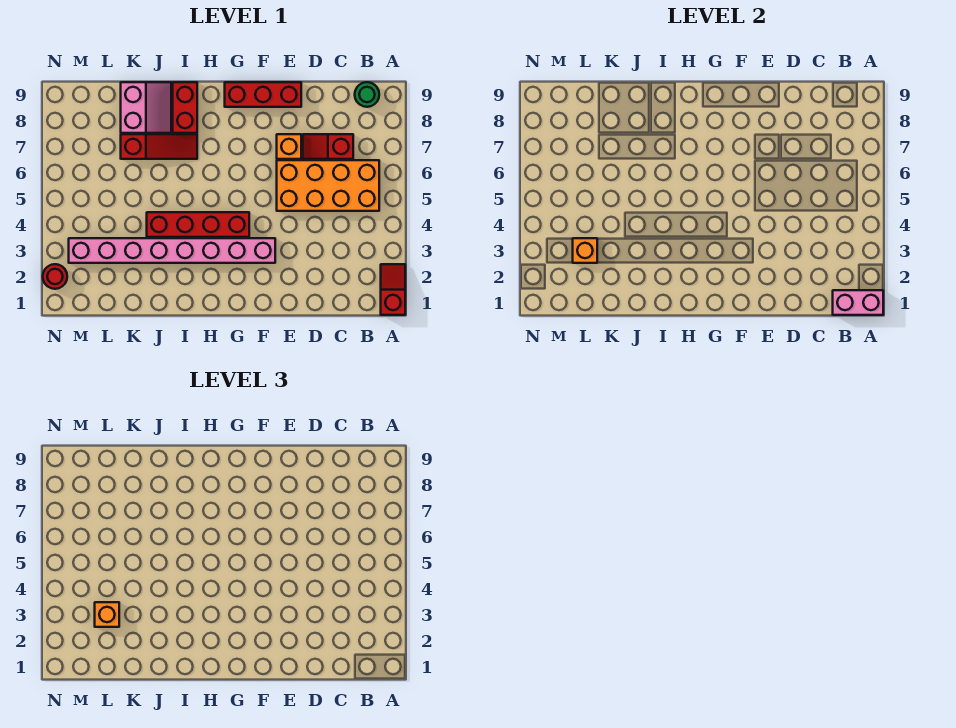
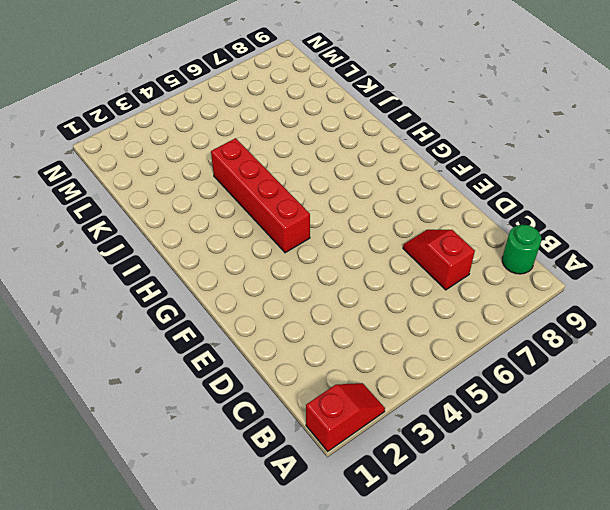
none -> orange 2x4 brick [277,160,379,211]
none -> orange 1x1 brick [277,134,301,159]
none -> red 1x3 brick [225,82,301,107]

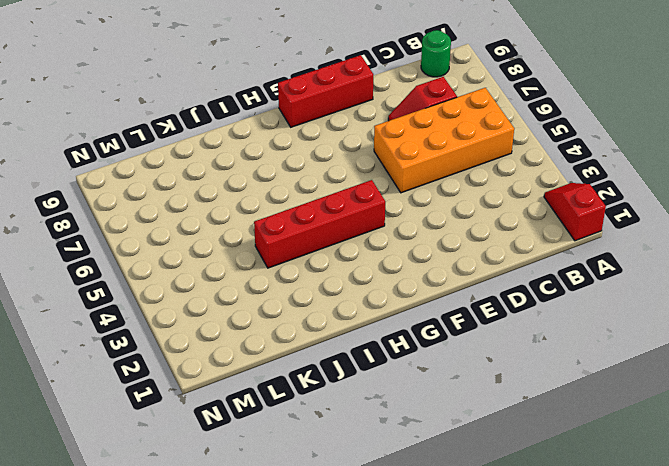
none -> orange 1x1 brick [277,134,301,159]
none -> pink 1x8 brick [69,238,275,263]
none -> red 1x3 slope [121,134,197,159]

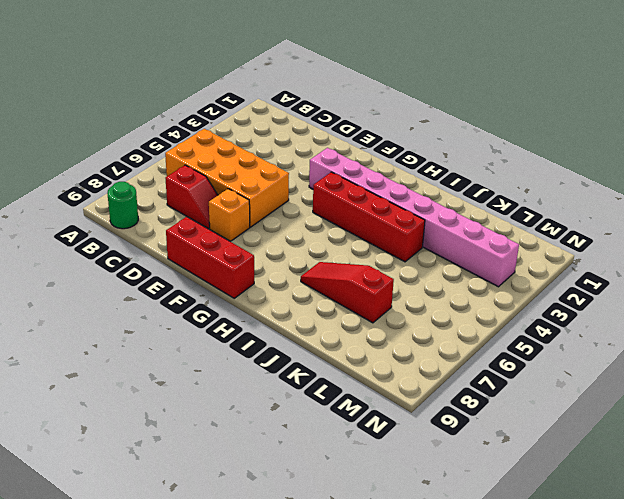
none -> red 1x2 slope [381,264,405,315]
none -> red 1x2 brick [173,82,197,133]
none -> pink 2x2 slope [121,82,171,133]

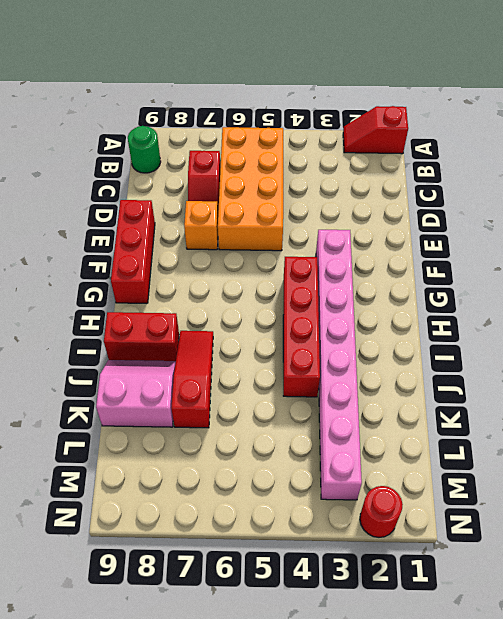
none -> pink 1x2 brick [833,290,883,315]
none -> orange 1x1 brick [573,238,597,263]
none -> orange 1x1 brick [95,602,119,627]

